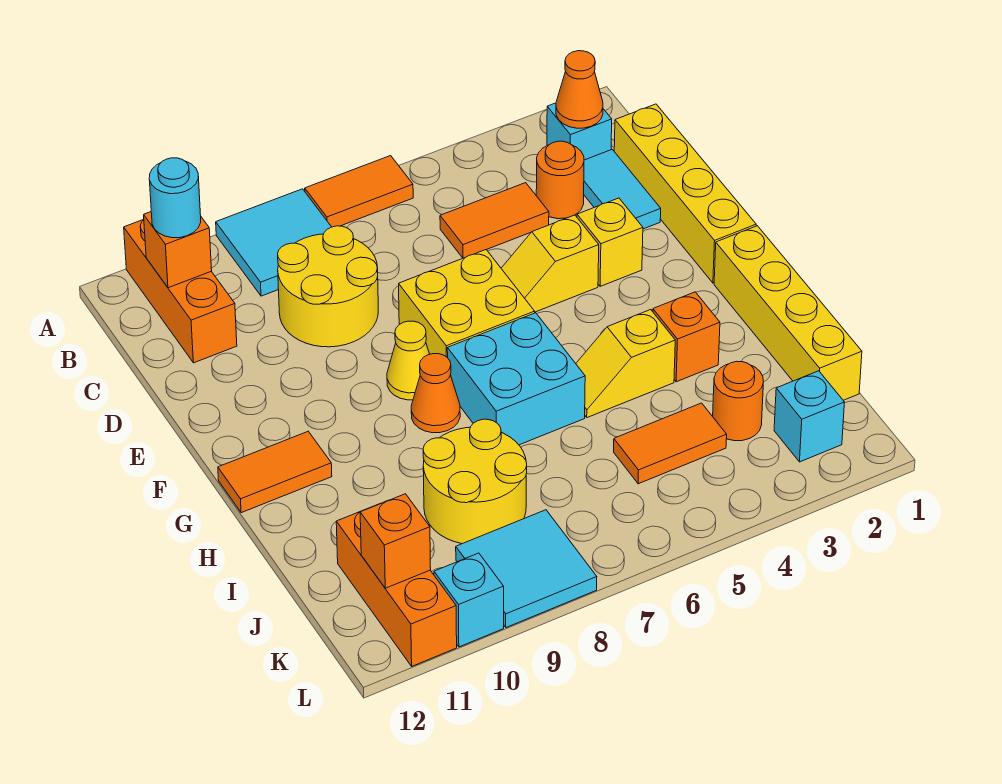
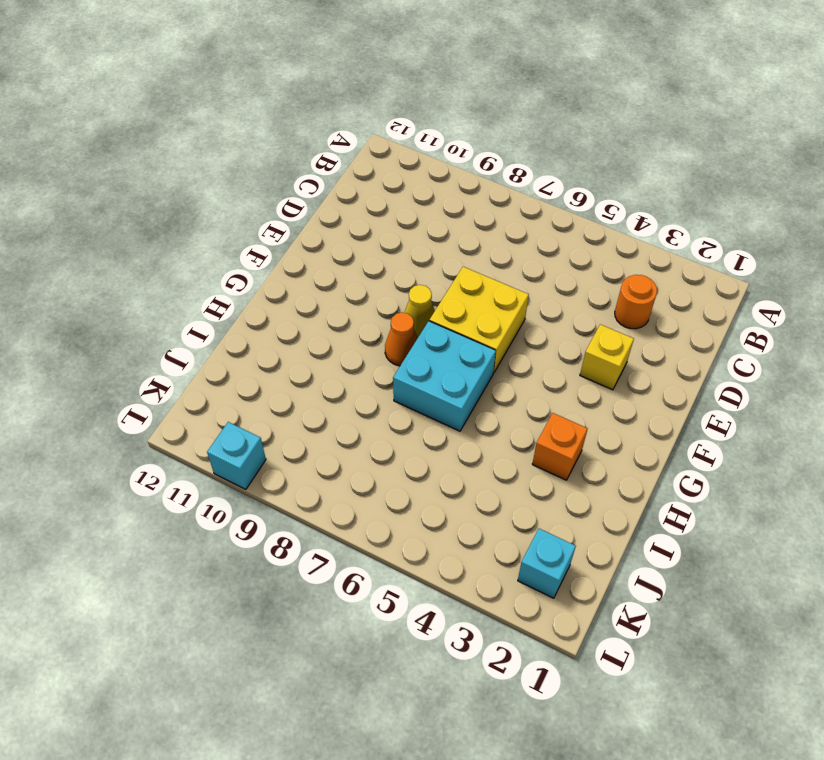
none -> orange 1x2 tile [305,156,413,227]
none -> cyan 2x2 tile [216,189,331,296]
none -> orange 1x3 brick [124,219,237,363]
none -> cyan 1x1 brick [547,103,612,160]

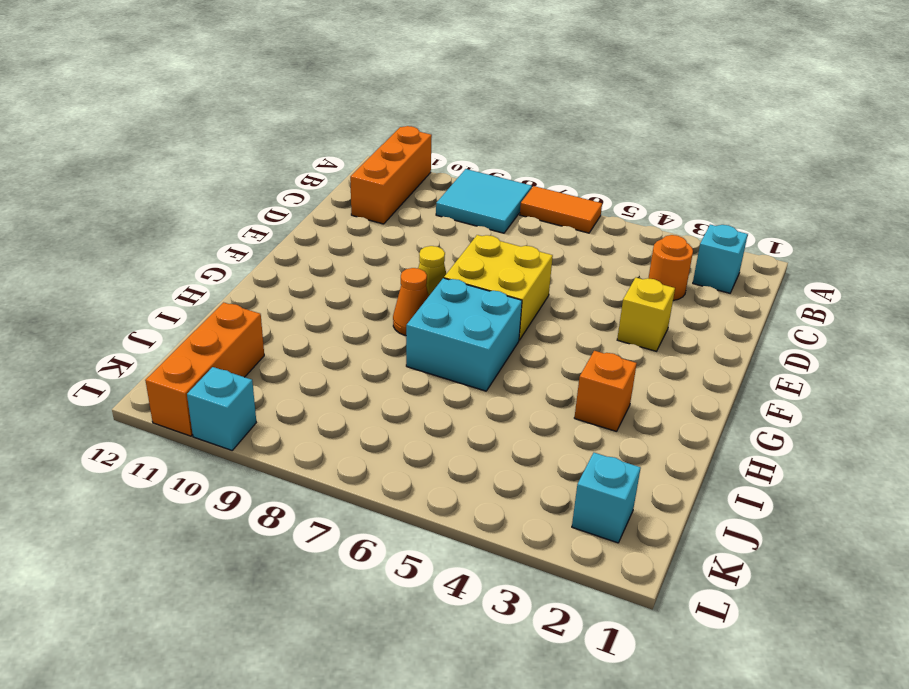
none -> yellow 1x4 brick [614,104,756,283]
none -> cyan 1x2 tile [584,149,661,229]
none -> orange 1x2 tile [440,183,549,258]
none -> yellow 2x2 round brick [278,226,378,347]

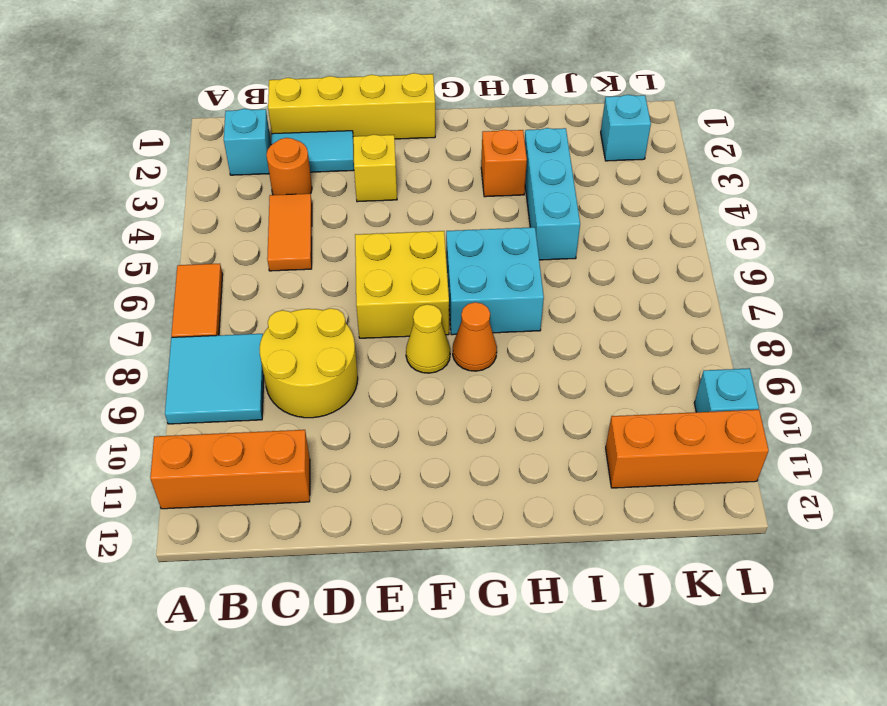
cyan 1x3 brick [525,128,580,260] -> none
none -> yellow 1x2 slope [501,215,599,312]
none -> yellow 1x4 brick [714,226,862,400]
none -> orange 1x2 tile [218,432,332,513]
none -> yellow 1x2 slope [576,310,675,418]

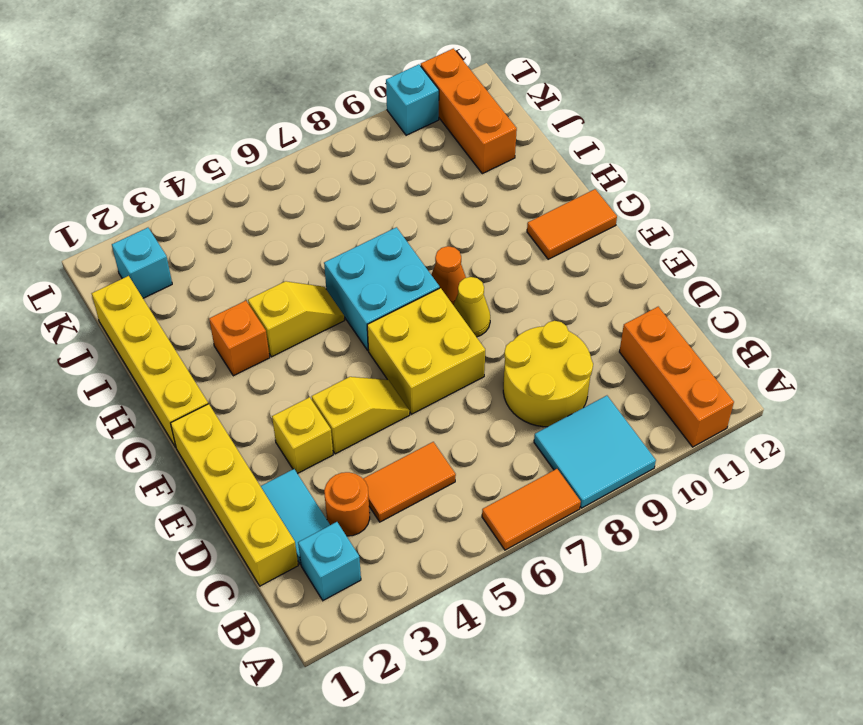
none -> yellow 2x2 round brick [423,419,527,544]
none -> orange 1x1 round brick [713,361,763,441]
none -> orange 1x2 tile [614,403,727,484]
none -> cyan 2x2 tile [456,510,597,628]

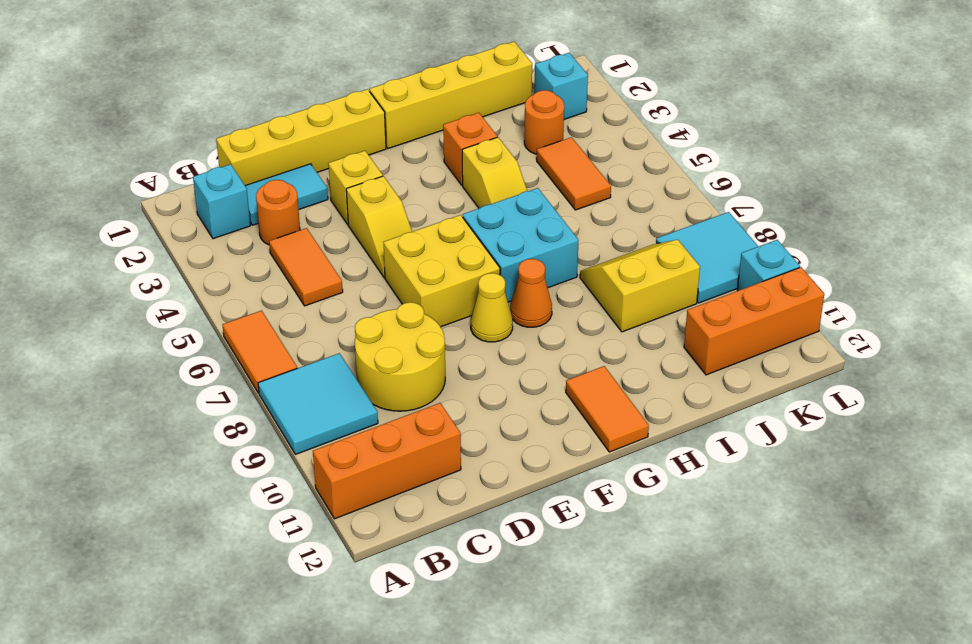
yellow 2x2 slope [580,240,700,332] -> yellow 2x2 round brick [423,419,527,544]
none -> orange 1x1 cone [556,51,603,128]
none -> orange 1x1 brick [144,212,212,288]
none -> orange 1x1 brick [360,494,431,588]
none -> cyan 1x1 round brick [149,158,201,238]

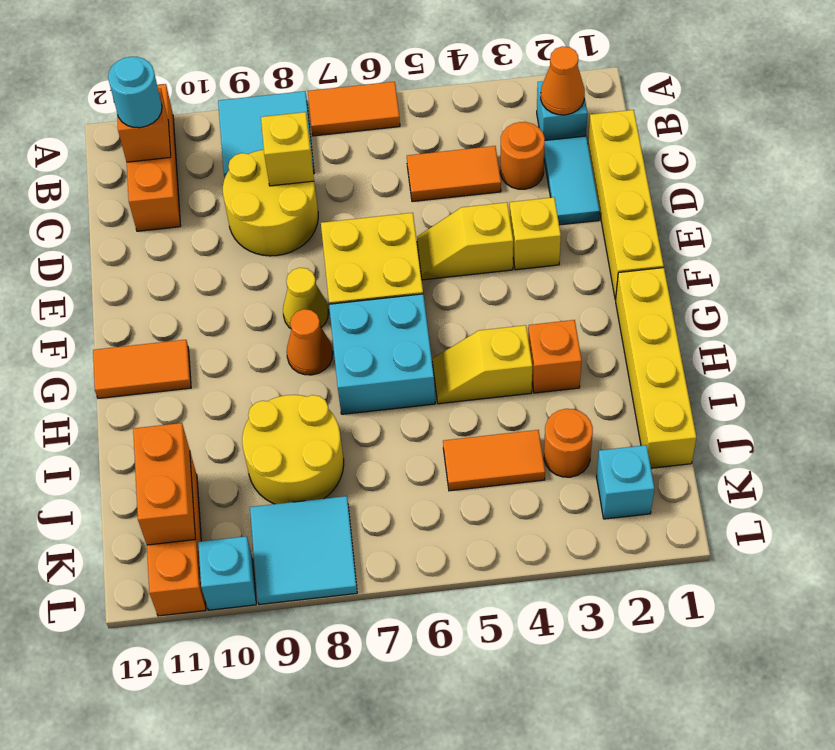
yellow 1x1 brick [261,112,314,186] -> none
orange 1x2 brick [133,423,196,545] -> orange 1x1 brick [360,494,431,588]

